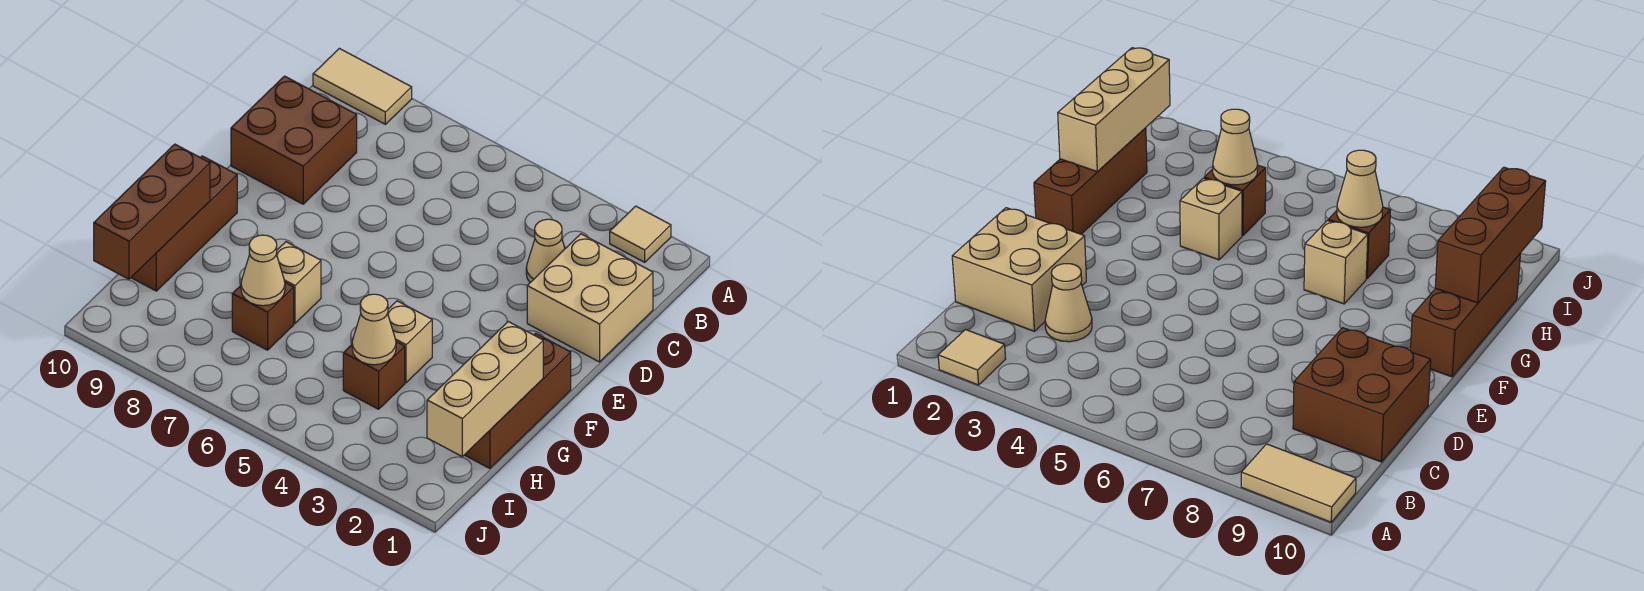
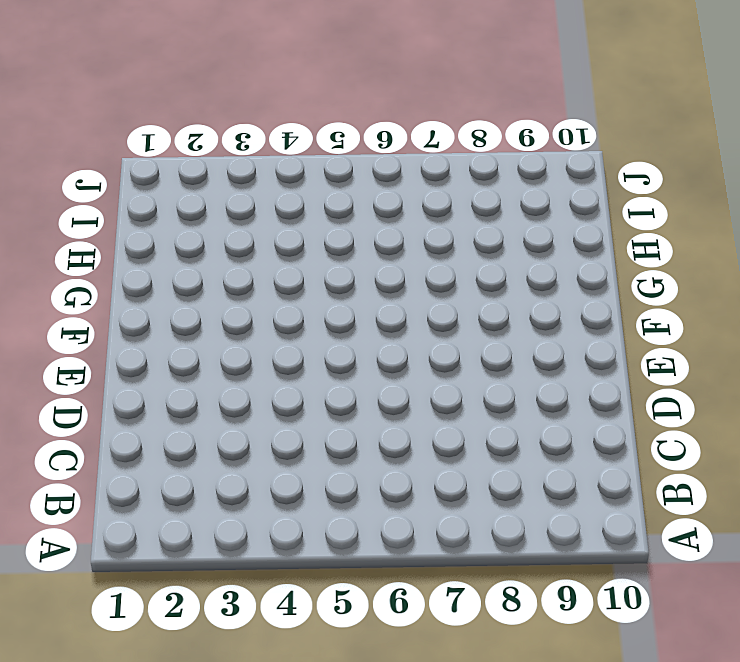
none -> tan 1x1 tile [610,206,671,262]
none -> tan 1x2 tile [313,48,412,124]
none -> tan 2x2 brick [527,234,653,362]

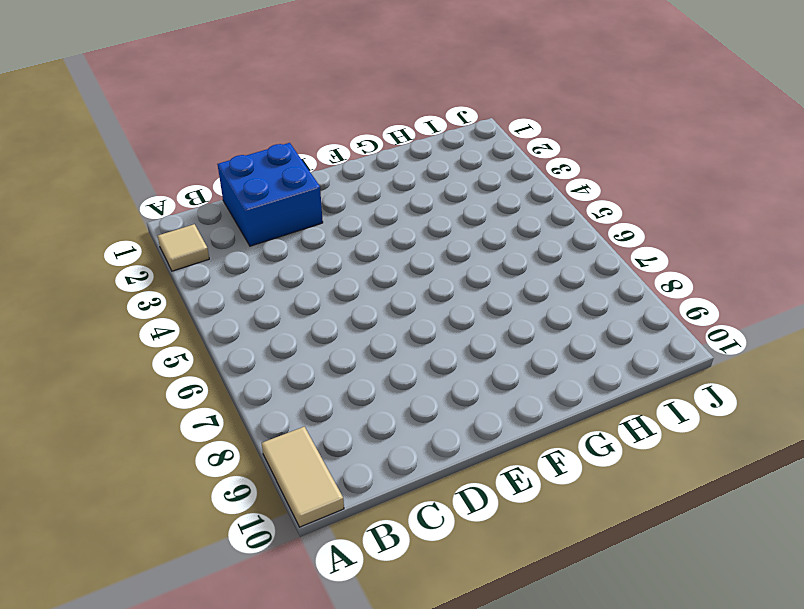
blue 2x2 brick [218,143,323,246] -> tan 2x2 brick [527,234,653,362]
none -> tan 1x1 cone [526,219,565,282]
none -> brown 2x2 brick [231,76,357,204]
none -> brown 1x3 brick [465,333,571,468]

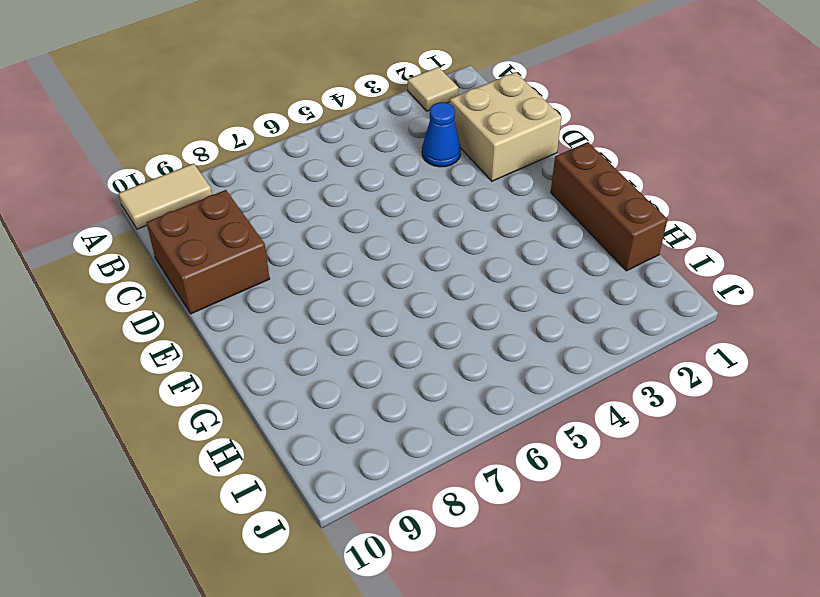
blue 1x1 cone [422,102,461,167] -> tan 1x1 cone [526,219,565,282]
none -> brown 1x3 brick [131,156,237,291]
none -> tan 1x1 brick [388,301,432,383]
none -> tan 1x1 brick [276,242,321,324]

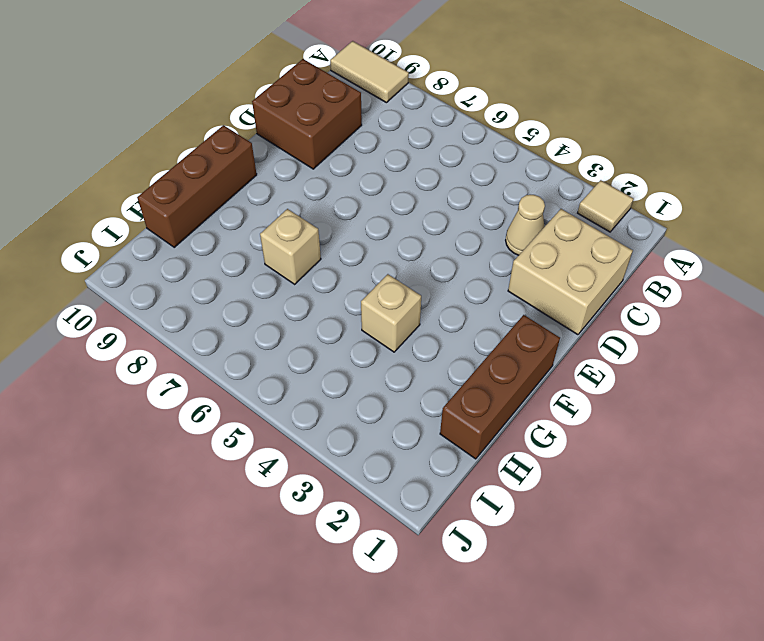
none -> brown 1x1 brick [343,342,405,409]
none -> brown 1x1 brick [232,283,294,350]
none -> tan 1x3 brick [427,322,543,456]

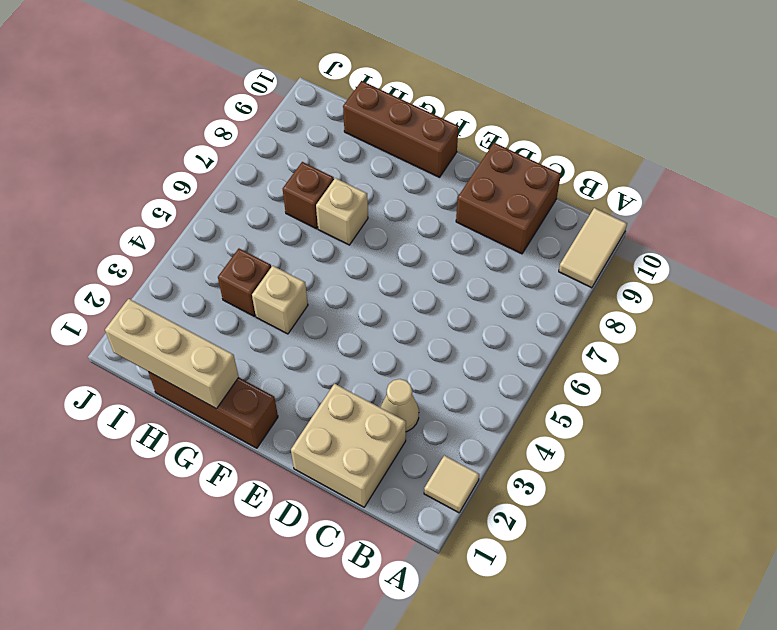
none -> brown 1x3 brick [94,144,210,279]
none -> tan 1x1 cone [352,294,396,365]
none -> tan 1x1 cone [241,235,285,306]

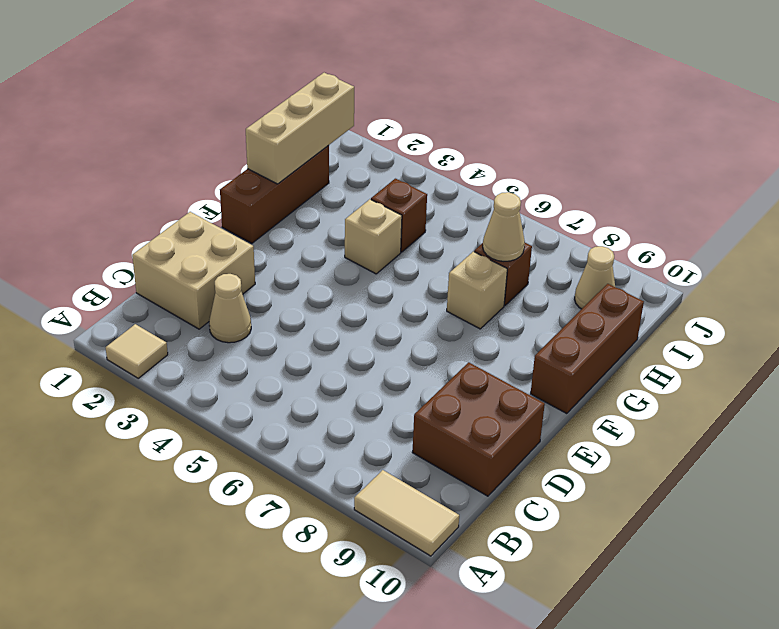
tan 1x1 cone [575,246,615,309] -> tan 1x1 cone moved to [352,294,396,365]
none -> brown 1x3 brick [94,144,210,279]

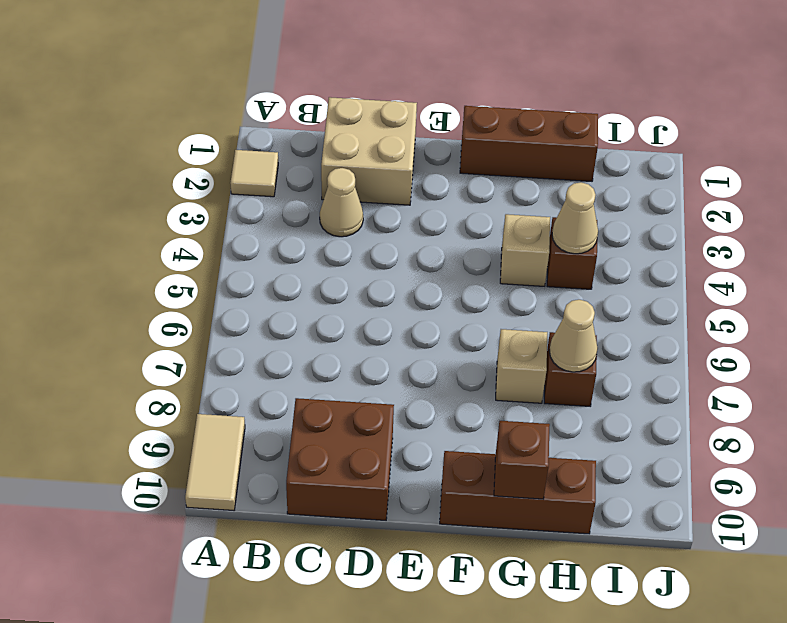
brown 1x1 brick [494,421,550,499] -> brown 1x3 brick [94,144,210,279]
none -> tan 1x3 brick [427,322,543,456]

